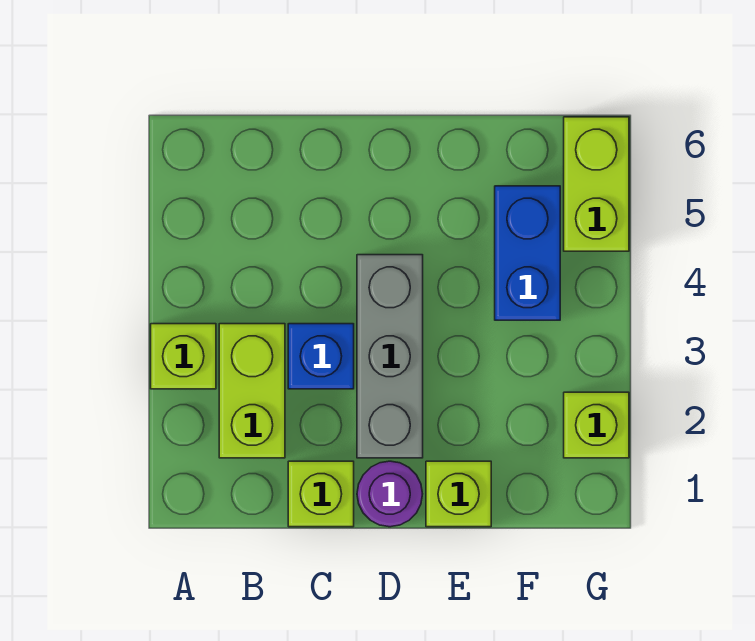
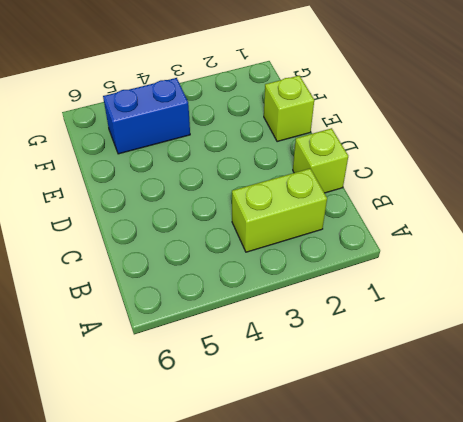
none -> lime 1x1 brick [151,324,216,389]
none -> blue 1x1 brick [288,324,354,389]

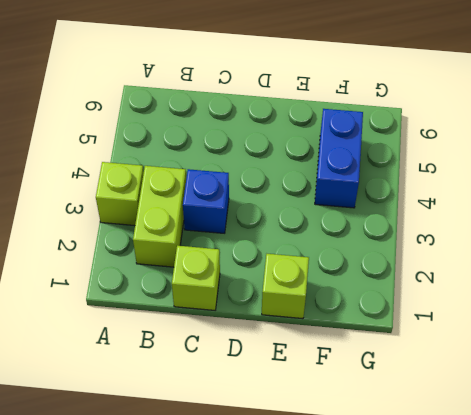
none -> purple 1x1 round brick [357,461,422,527]
none -> grey 1x3 brick [357,255,423,458]

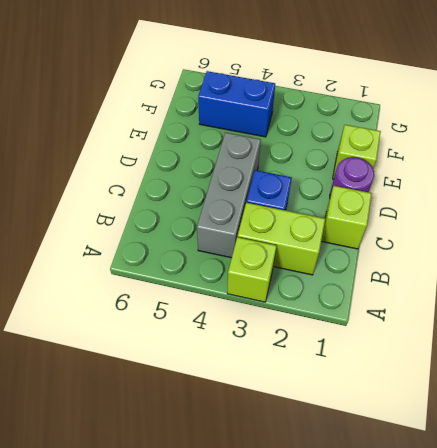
grey 1x3 brick [197,133,261,258] -> grey 1x3 brick turned to [357,255,423,458]
none -> lime 1x1 brick [564,392,629,458]
none -> lime 1x2 brick [564,117,629,251]

